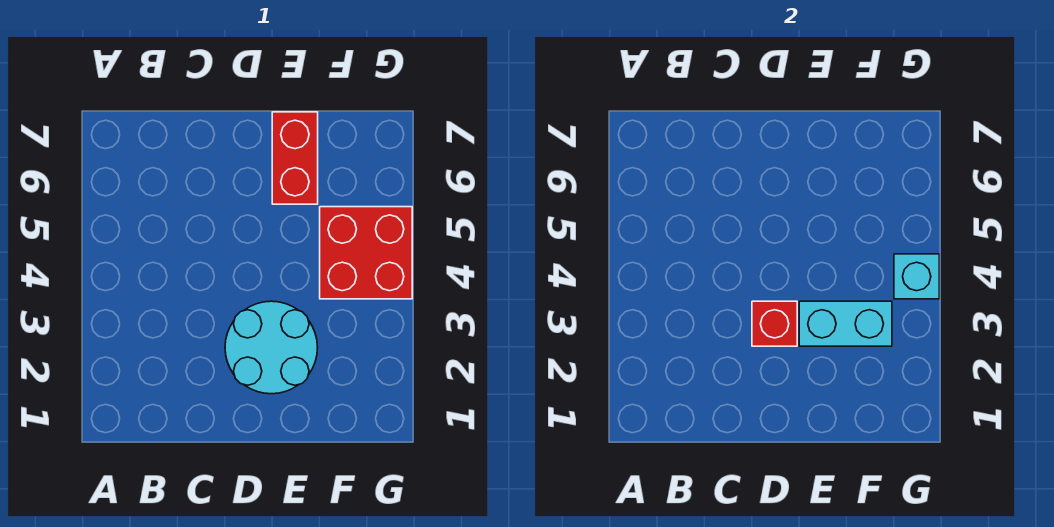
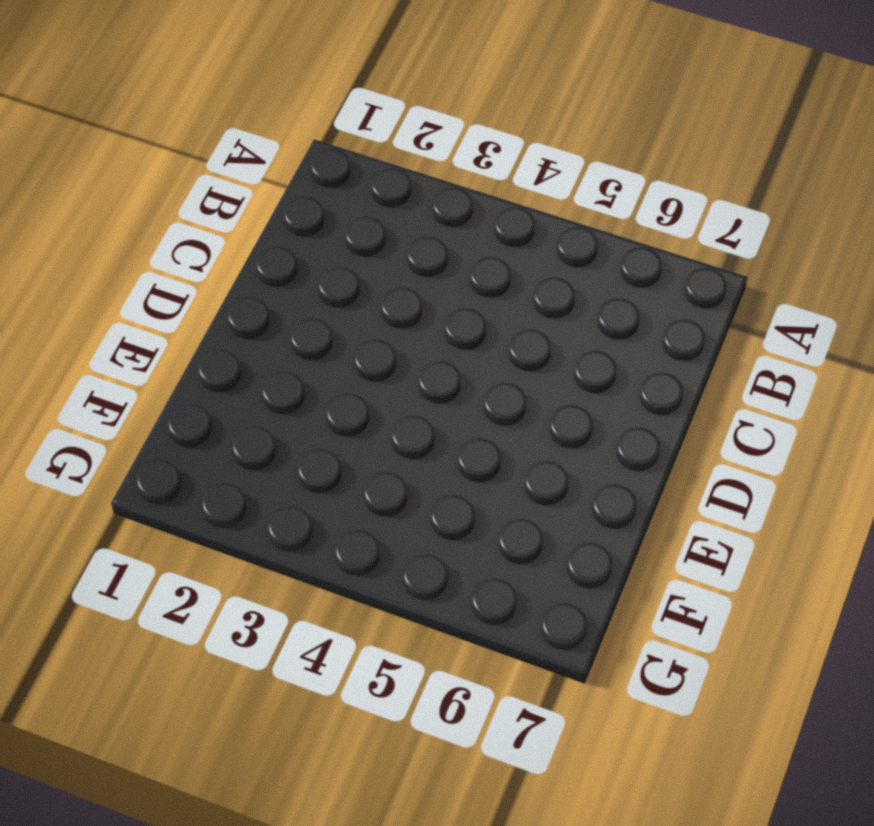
none -> cyan 2x2 round brick [225,301,318,394]
none -> red 1x2 brick [272,112,318,204]

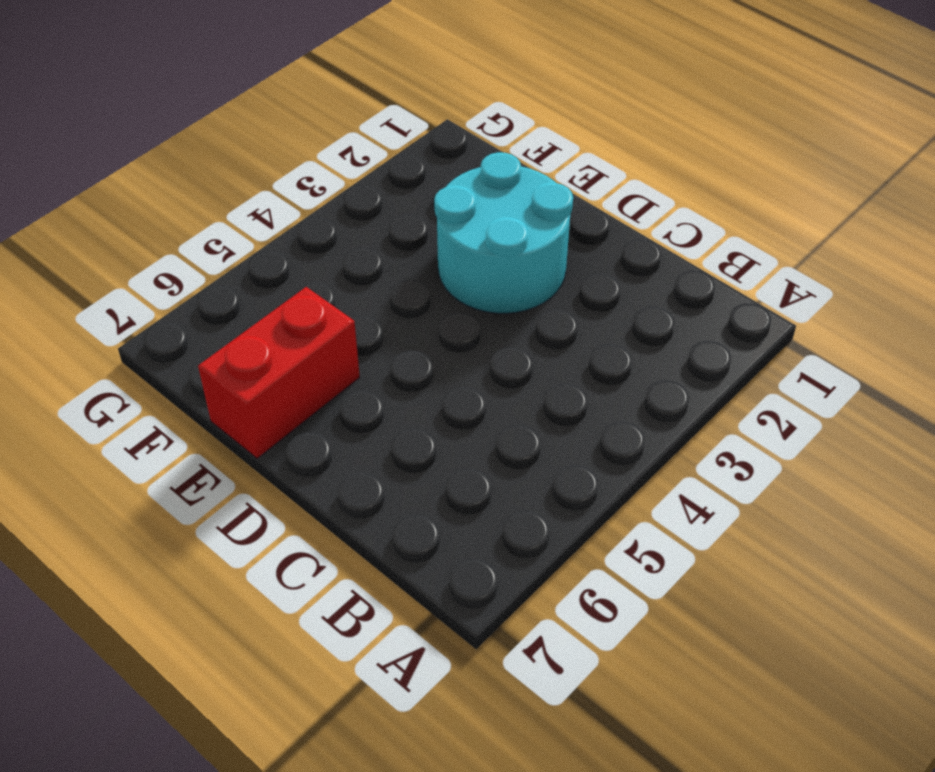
none -> red 2x2 brick [320,207,412,299]
none -> red 1x1 brick [752,301,797,346]

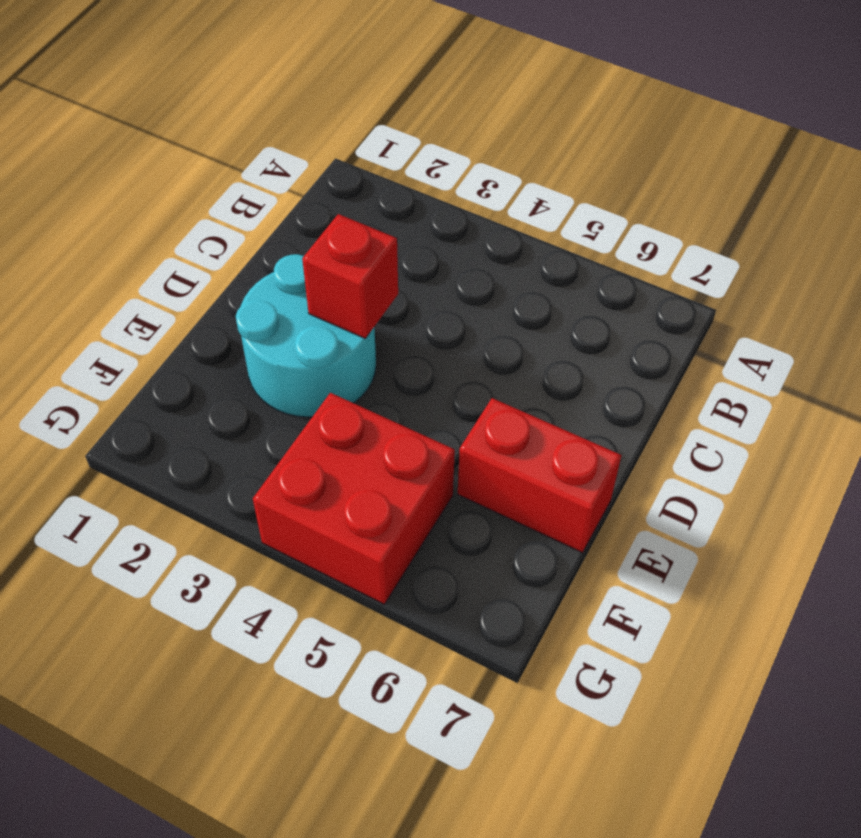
none -> cyan 1x2 brick [799,301,892,346]
none -> cyan 1x1 brick [894,254,939,299]

